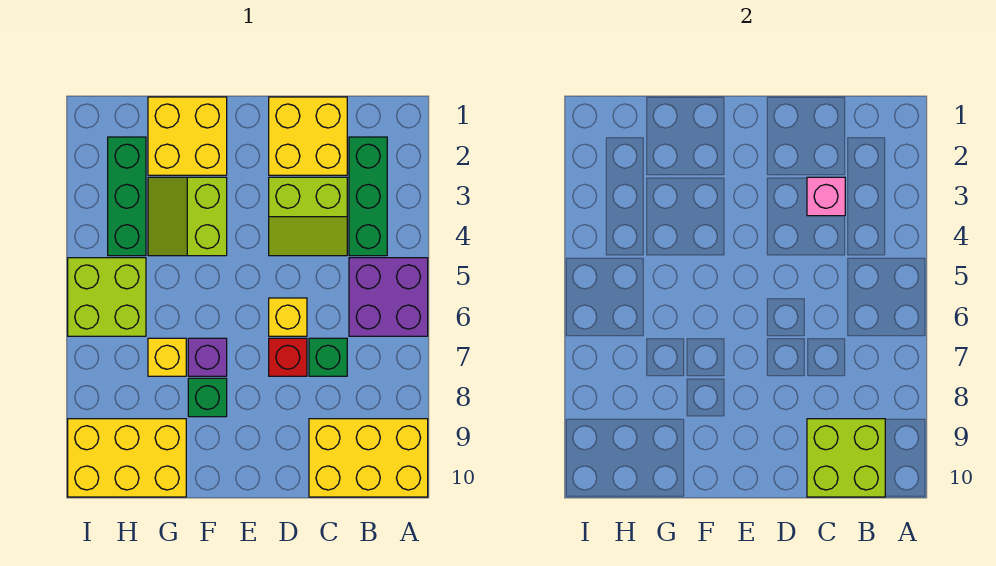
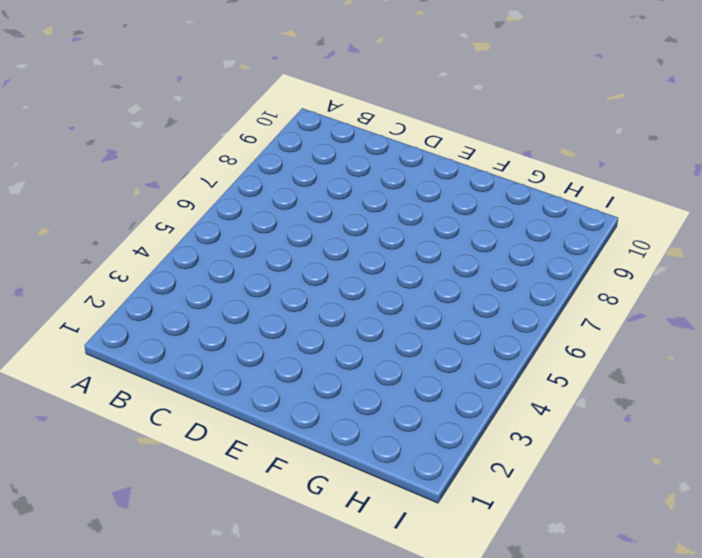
none -> purple 2x2 brick [349,258,428,336]
none -> yellow 2x3 brick [309,419,428,497]
none -> green 1x3 brick [349,137,387,256]

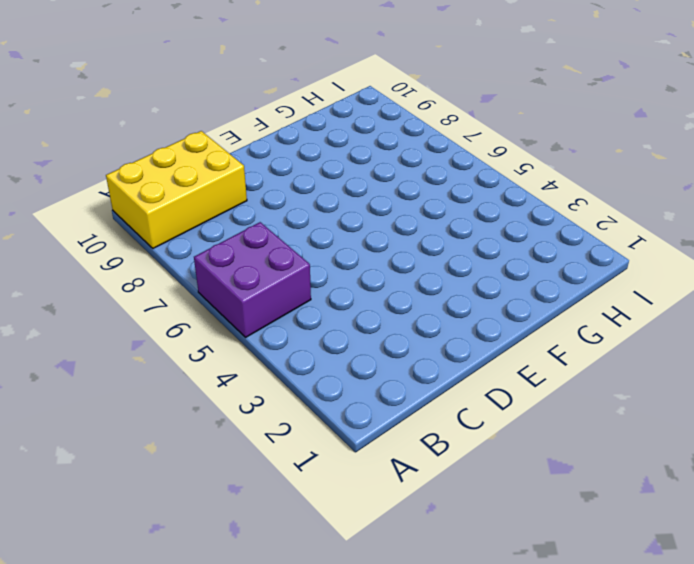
none -> green 1x3 brick [349,137,387,256]
none -> yellow 2x2 brick [269,97,347,175]
none -> lime 2x2 slope [269,177,347,256]

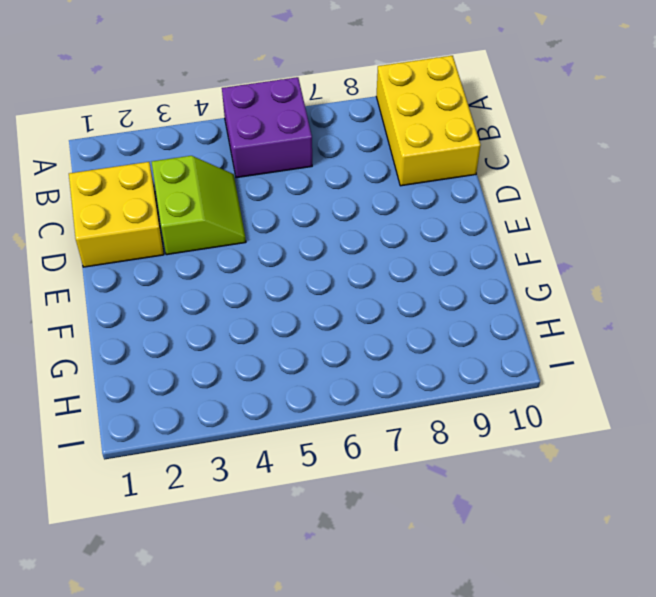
none -> green 1x3 brick [349,137,387,256]
none -> green 1x1 brick [309,338,347,376]
none -> yellow 1x1 brick [269,298,307,336]

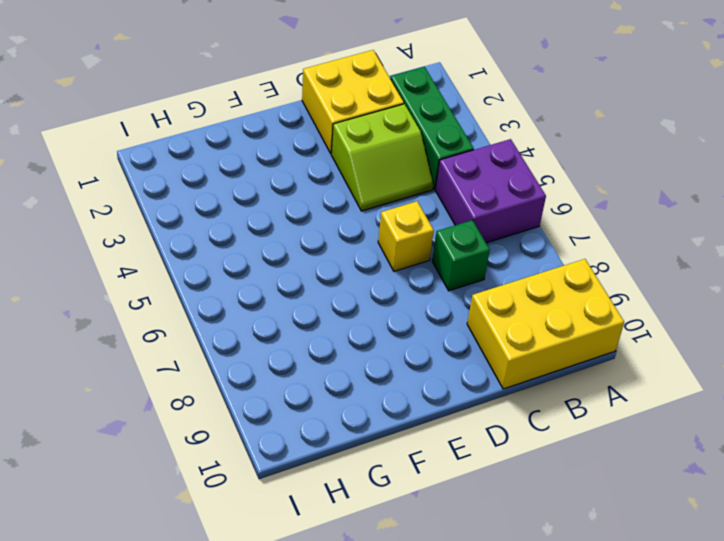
none -> red 1x1 brick [269,338,307,376]
none -> yellow 2x2 brick [148,97,227,175]
none -> lime 2x2 slope [148,177,227,256]

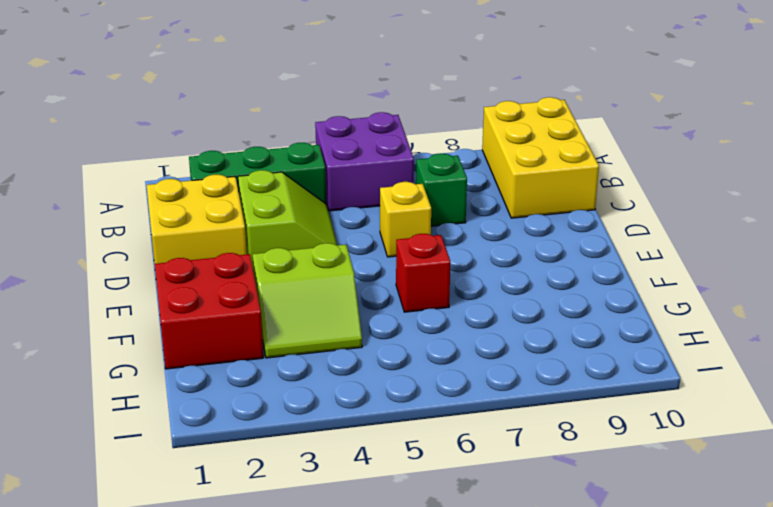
red 2x2 brick [155,253,263,369] -> yellow 2x2 brick [148,97,227,175]
red 1x1 brick [396,234,450,312] -> red 1x1 brick moved to [269,338,307,376]
none -> purple 1x1 brick [188,338,227,376]
none -> green 1x1 brick [188,378,227,417]
none -> yellow 1x1 brick [148,338,186,376]

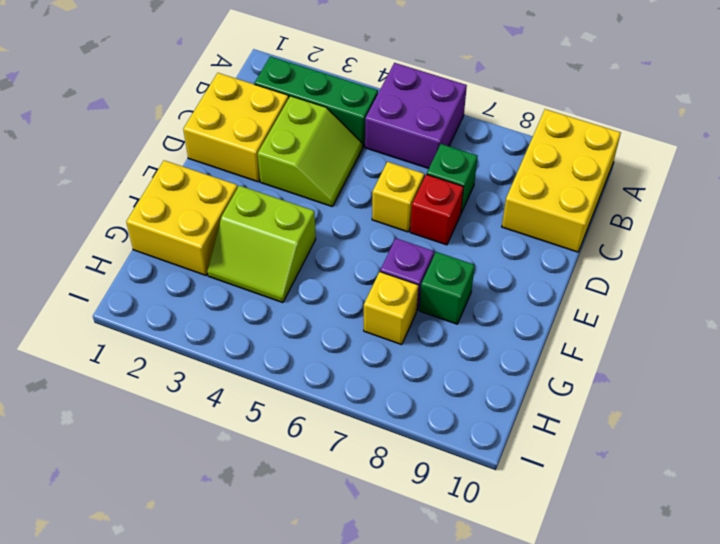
none -> yellow 2x3 brick [68,419,186,497]
none -> green 1x3 brick [108,137,146,256]
none -> lime 2x2 brick [68,258,146,336]

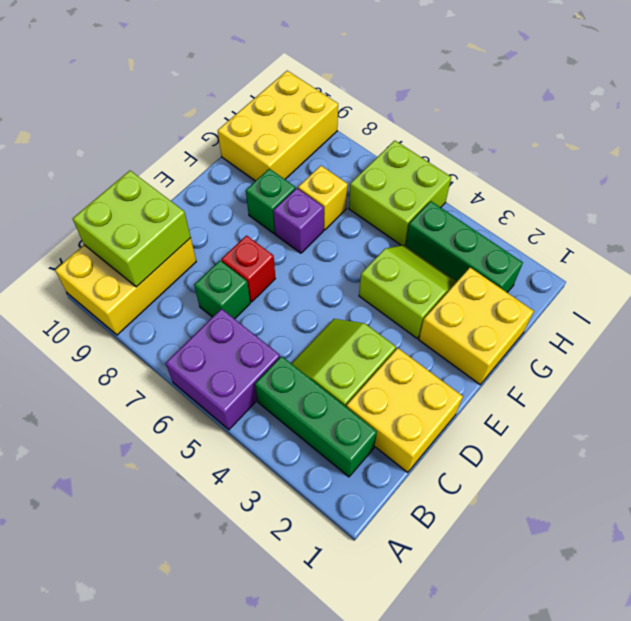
none -> yellow 1x1 brick [269,298,307,336]
none -> pink 1x1 brick [807,177,845,216]

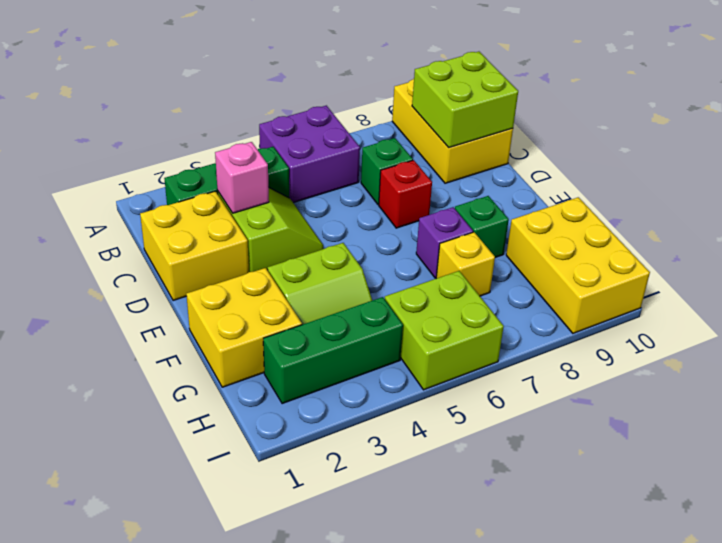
none -> yellow 1x1 brick [269,298,307,336]

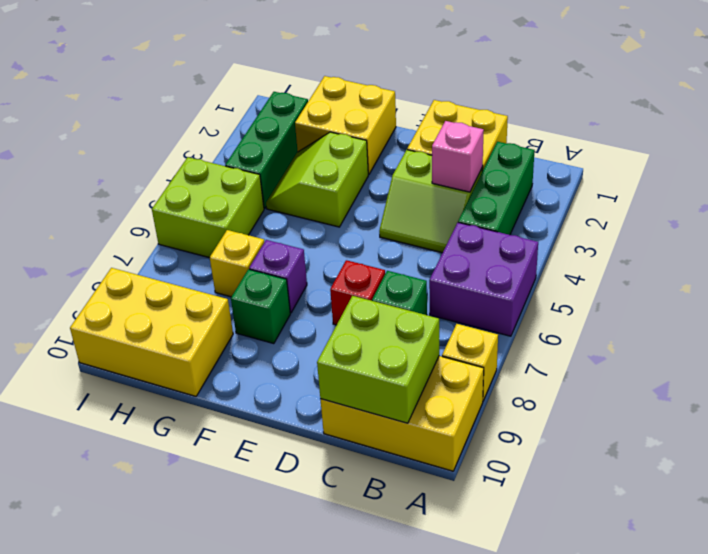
yellow 1x1 brick [442,324,498,401] -> yellow 1x1 brick moved to [269,298,307,336]

